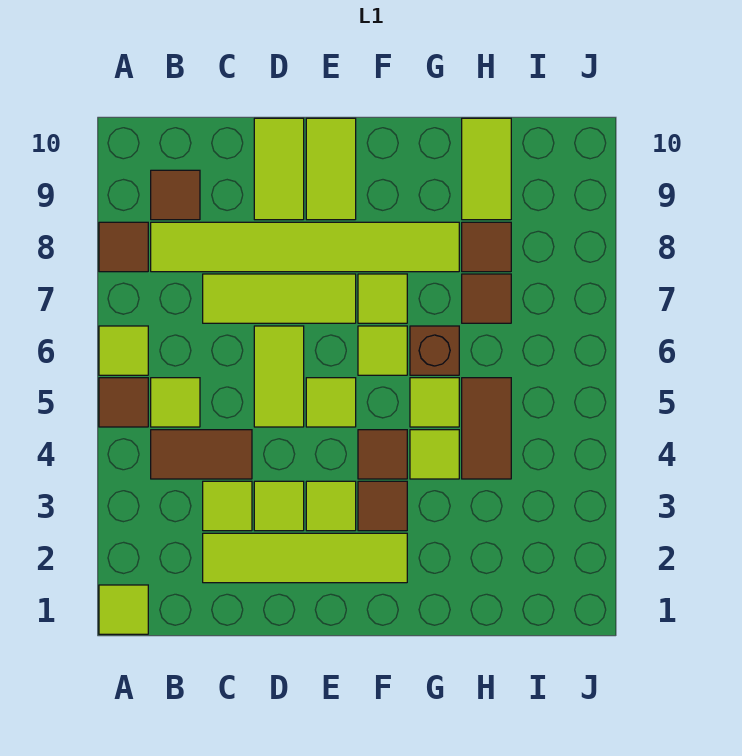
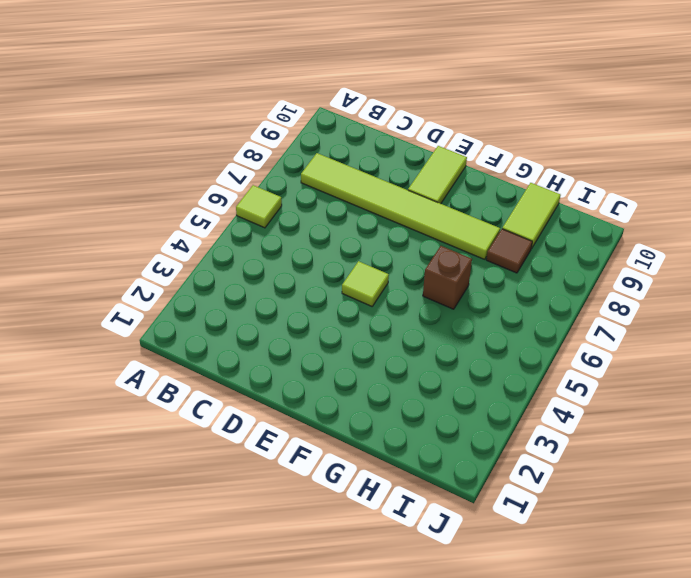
none -> lime 1x1 tile [99,585,148,634]
none -> brown 1x1 tile [99,378,148,427]
none -> brown 1x1 tile [99,222,148,272]

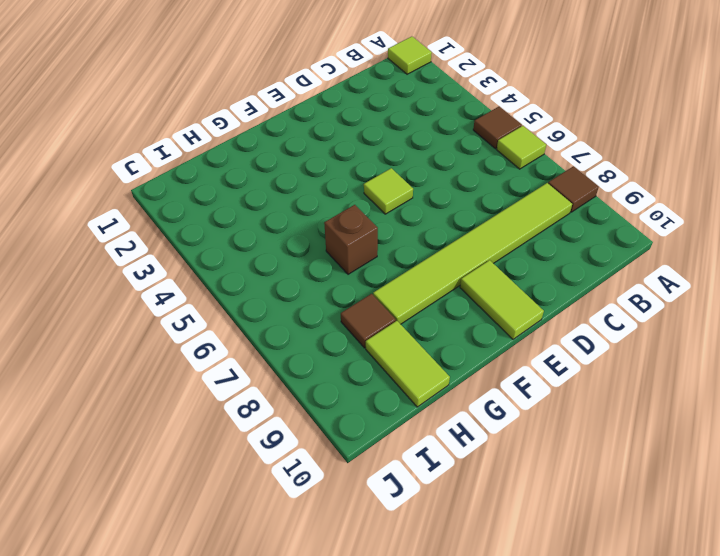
none -> brown 1x2 tile [151,430,252,479]
none -> lime 1x1 tile [151,378,200,427]
none -> brown 1x1 tile [151,170,200,220]

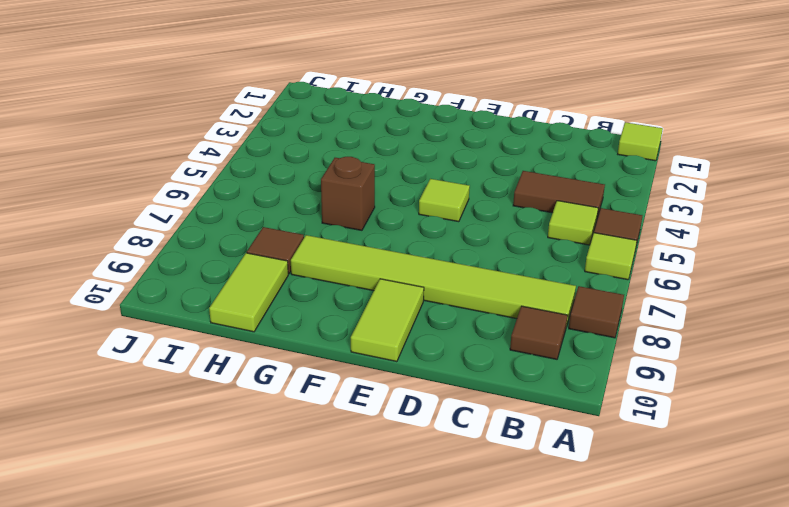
none -> lime 1x4 tile [203,533,407,583]
none -> lime 1x1 tile [203,481,252,531]
none -> lime 1x3 tile [203,274,356,323]

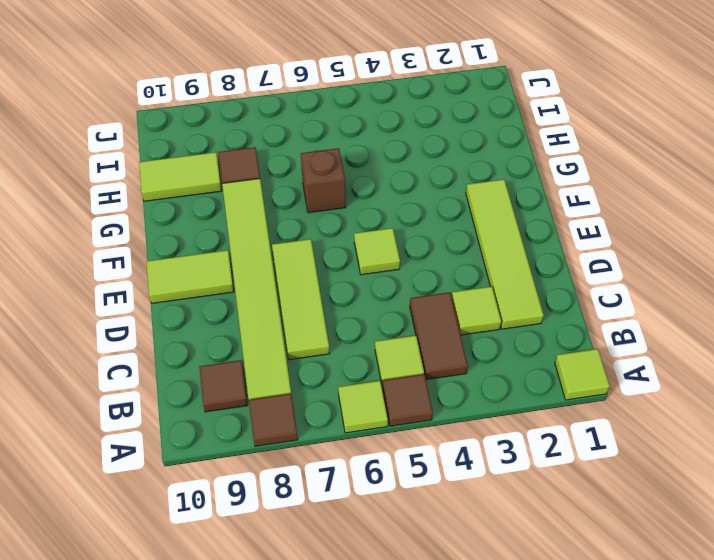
none -> lime 1x1 tile [254,481,304,531]
none -> lime 1x2 tile [254,326,304,427]
none -> lime 1x2 tile [254,118,304,220]

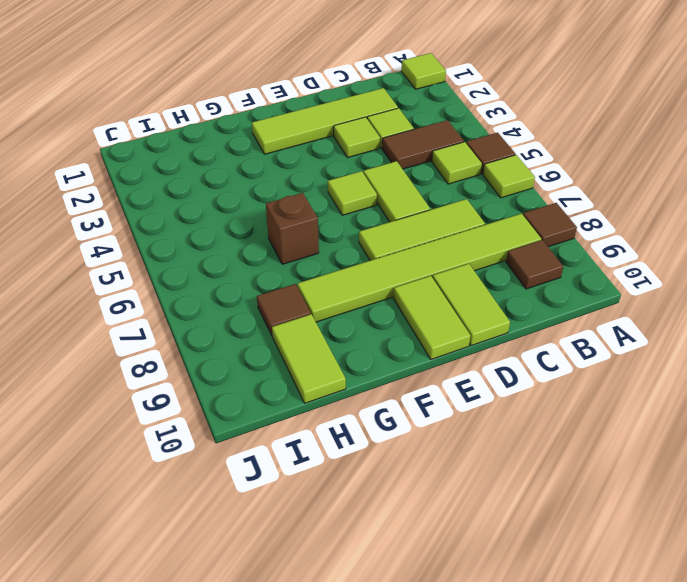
none -> lime 1x1 tile [306,481,356,531]
none -> brown 1x1 tile [358,481,407,531]
none -> brown 1x1 tile [358,430,407,479]

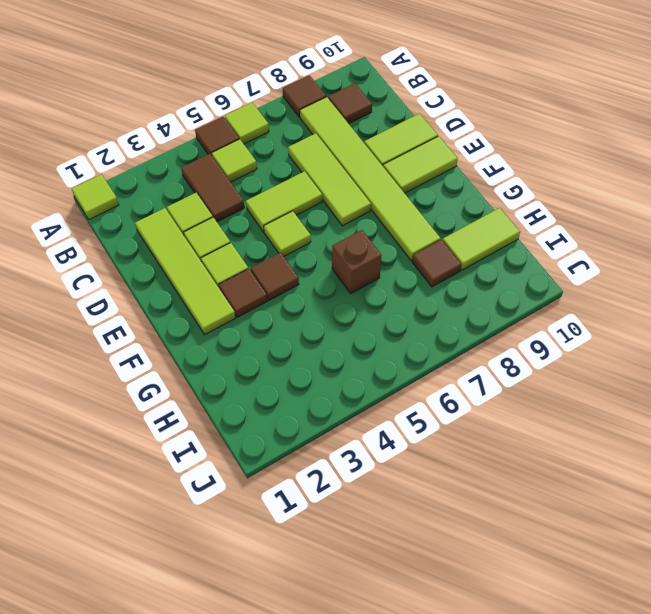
none -> lime 1x1 tile [358,326,407,375]
none -> lime 1x1 tile [358,274,407,323]
none -> lime 1x1 tile [410,430,459,479]

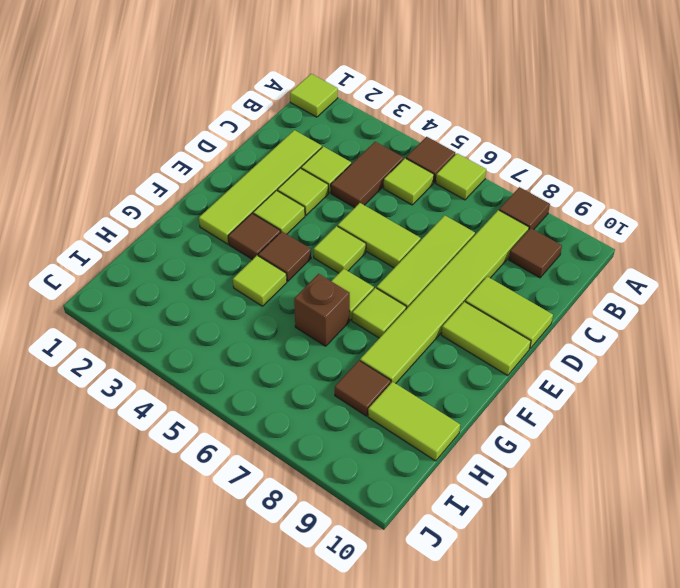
none -> lime 1x1 tile [410,378,459,427]
none -> brown 1x2 tile [462,378,511,479]
none -> brown 1x1 tile [462,274,511,323]

